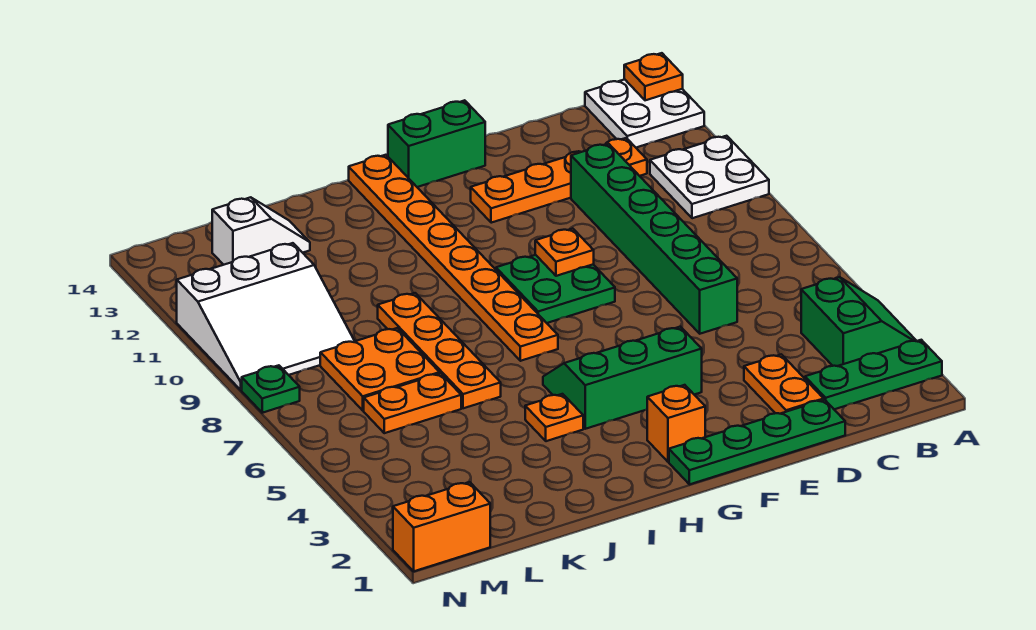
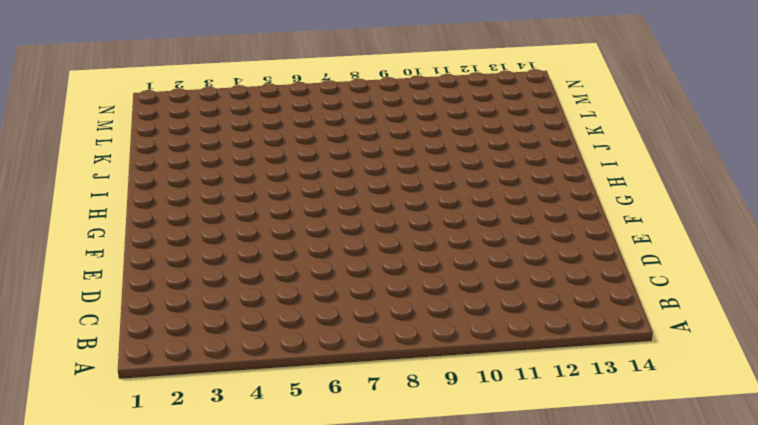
none -> green 1x3 plate [805,340,942,409]
none -> green 2x2 slope [801,277,916,366]
none -> white 2x2 plate [650,136,769,218]

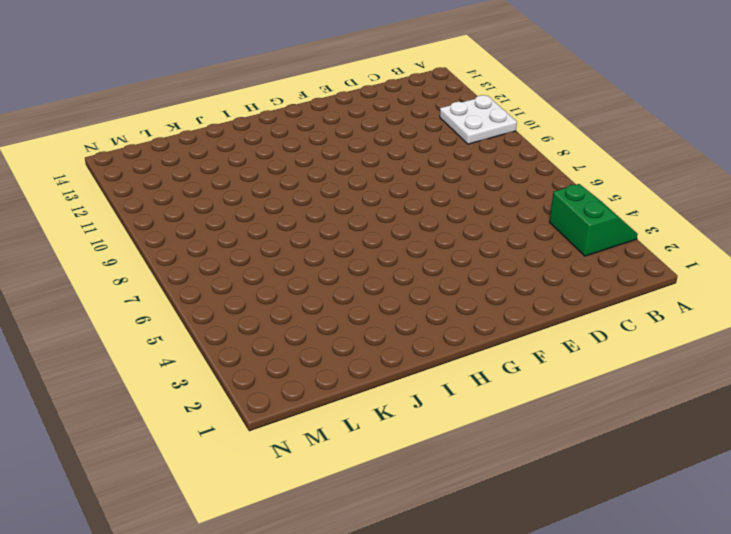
none -> green 1x3 plate [805,340,942,409]
none -> white 2x2 plate [585,79,704,148]
none -> orange 1x4 plate [471,138,647,223]

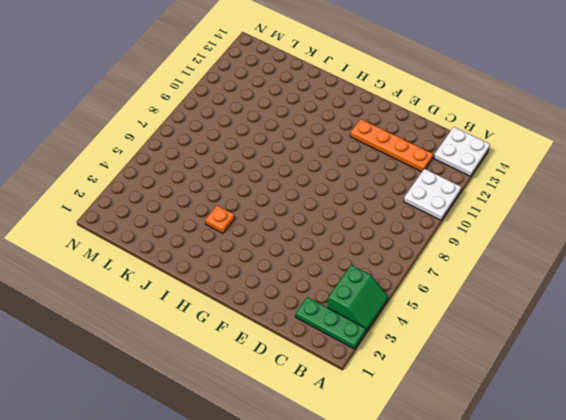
none -> green 1x4 plate [669,400,845,484]
none -> orange 1x2 plate [744,354,824,414]
none -> green 1x6 brick [571,144,737,334]

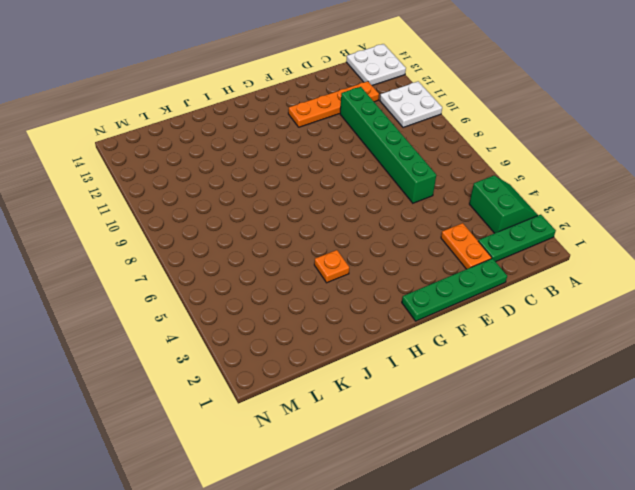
none -> green 2x3 slope [543,327,702,429]
none -> green 2x2 plate [496,255,615,323]
none -> green 1x2 brick [388,100,485,187]

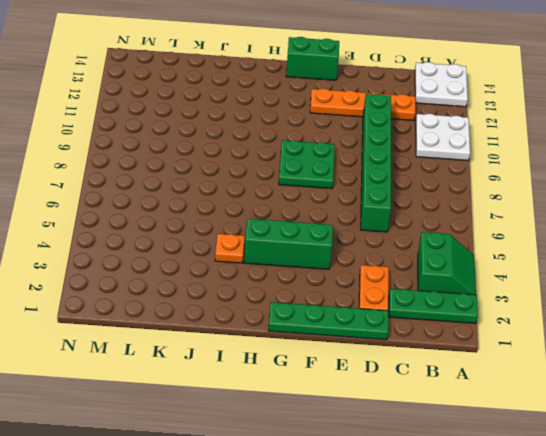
none -> orange 1x1 brick [647,385,705,462]
none -> orange 1x8 plate [349,155,558,361]
none -> orange 1x4 plate [378,293,501,408]

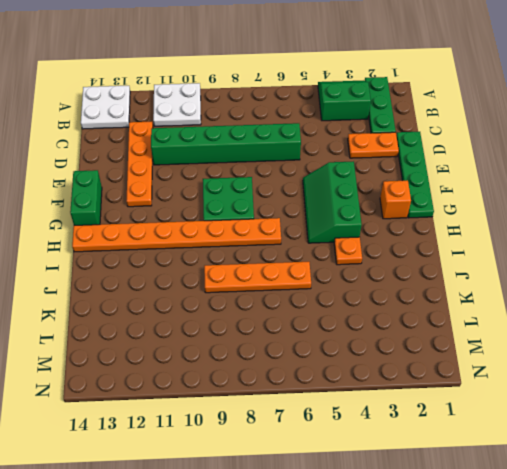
none -> orange 1x2 plate [364,373,461,433]
none -> orange 2x2 plate [320,328,440,410]
none -> white 1x2 slope [212,197,310,265]

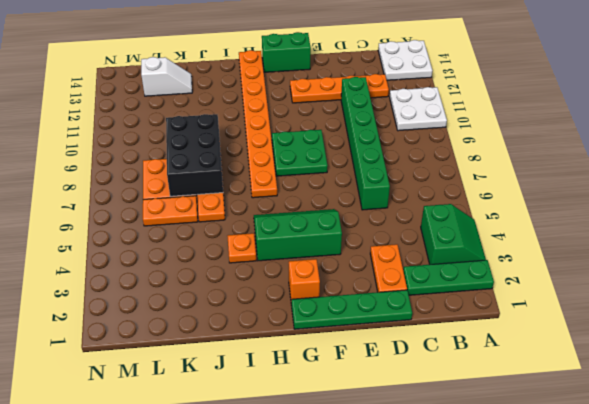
black 2x3 brick [166,114,223,196] -> none
none -> white 3x3 slope [177,243,354,390]
none -> orange 1x2 brick [393,482,490,571]
none -> green 1x1 plate [242,365,300,413]

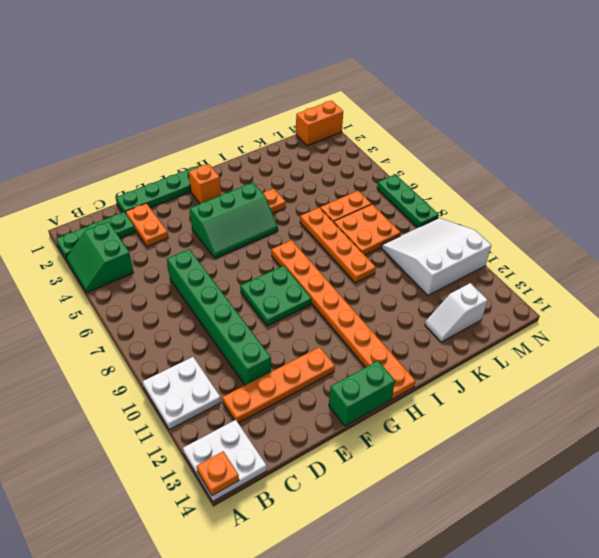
green 1x3 plate [377,174,439,227] -> green 1x1 plate [242,365,300,413]
none -> orange 1x1 plate [535,229,594,276]

